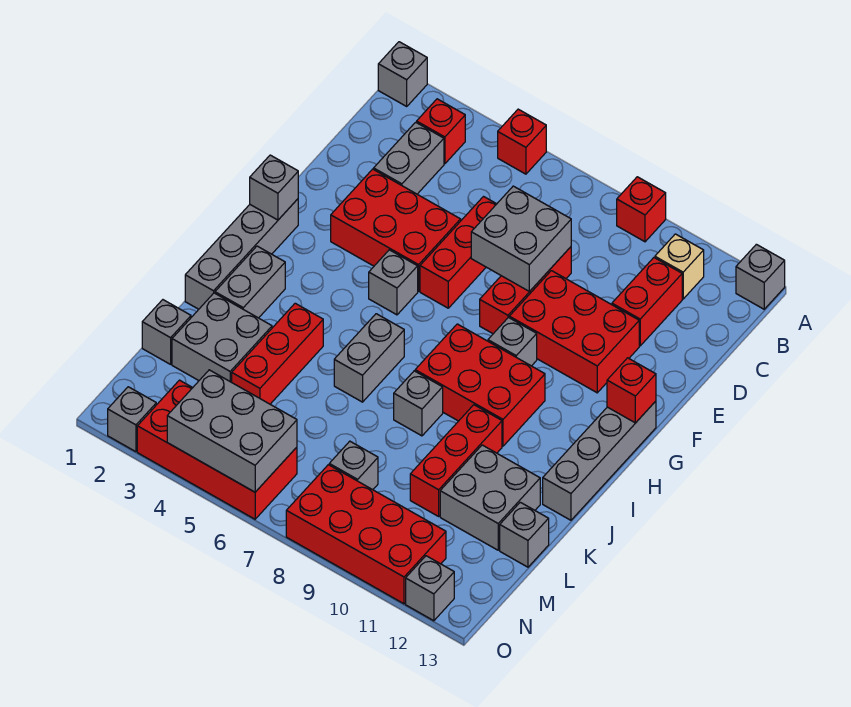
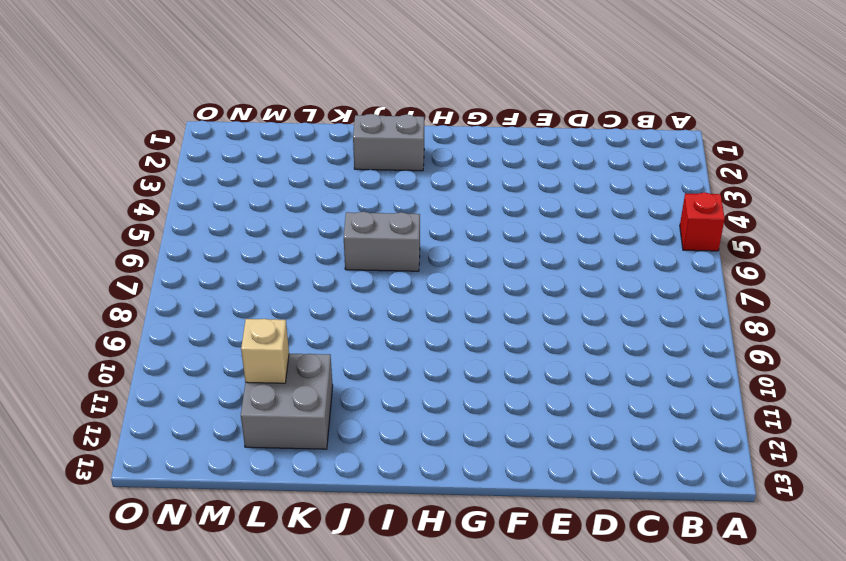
tan 1x1 brick [241,319,289,383] -> tan 1x1 brick moved to [655,234,704,299]
none -> grey 1x1 brick [378,42,427,106]
none -> red 1x1 brick [617,177,666,242]
none -> grey 1x1 brick [736,244,785,309]
none -> red 1x1 brick [417,99,465,164]

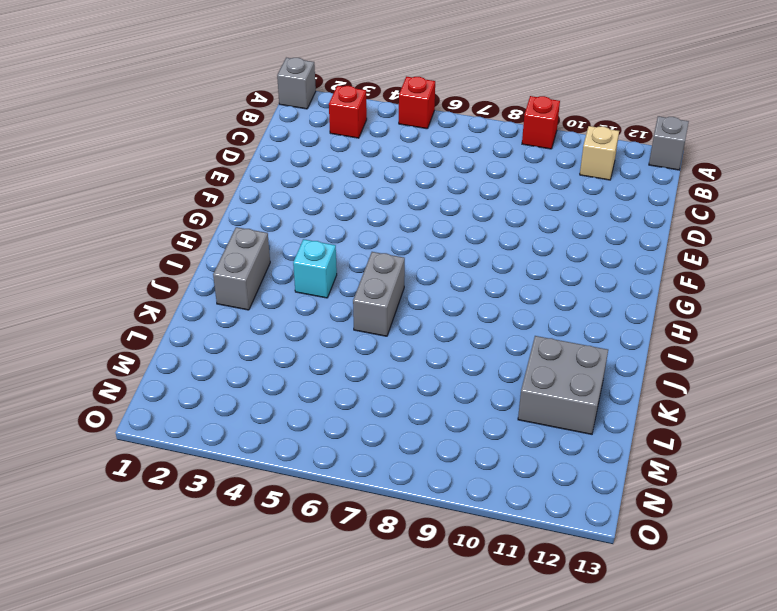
cyan 1x1 brick [293,239,337,298] -> none
none -> grey 1x2 brick [374,122,444,194]
none -> red 1x2 brick [612,258,682,346]
none -> red 1x3 brick [420,197,496,308]
none -> red 1x3 brick [480,247,571,334]

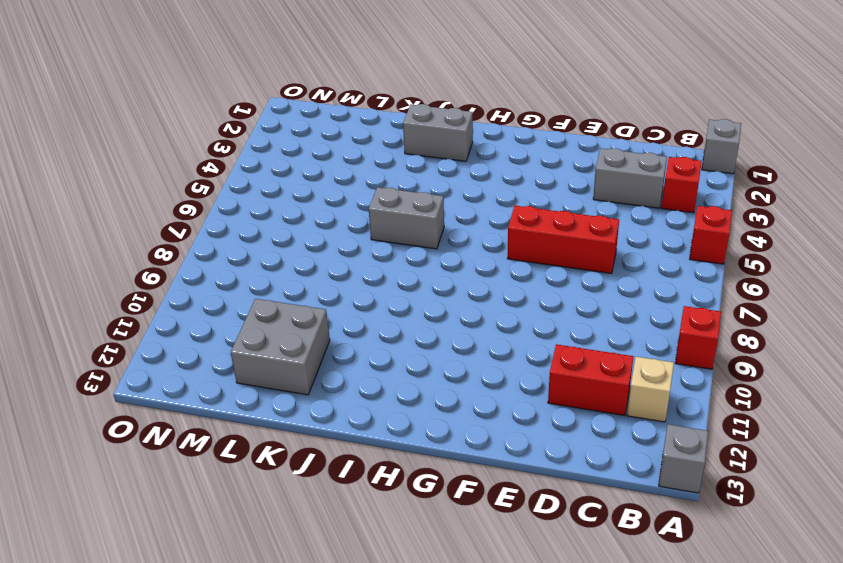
none -> red 1x3 brick [480,247,571,334]
none -> red 2x3 brick [331,169,461,291]
none -> red 2x3 brick [509,271,639,393]
none -> grey 1x4 brick [185,199,298,309]

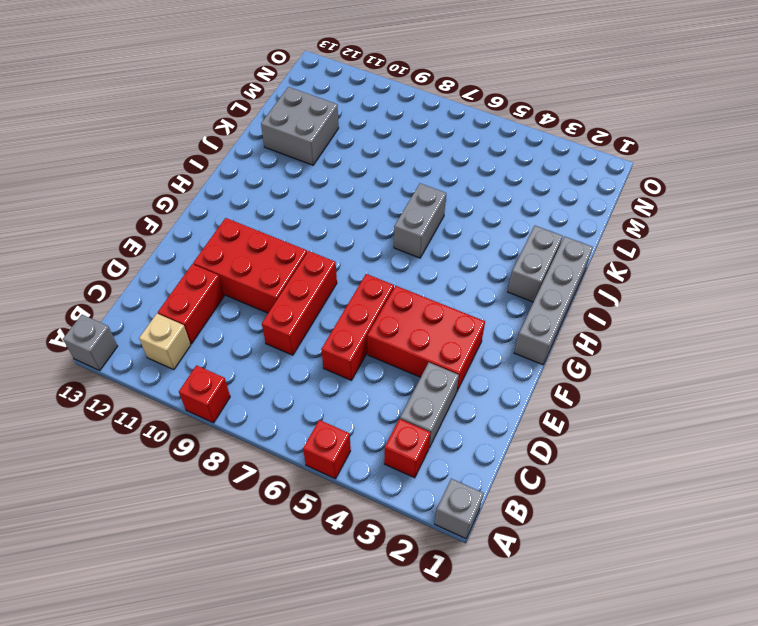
none -> grey 1x1 brick [369,250,418,315]
none -> grey 1x1 brick [488,318,537,366]
none -> grey 1x4 brick [543,401,656,520]
none -> red 2x3 brick [415,324,545,446]

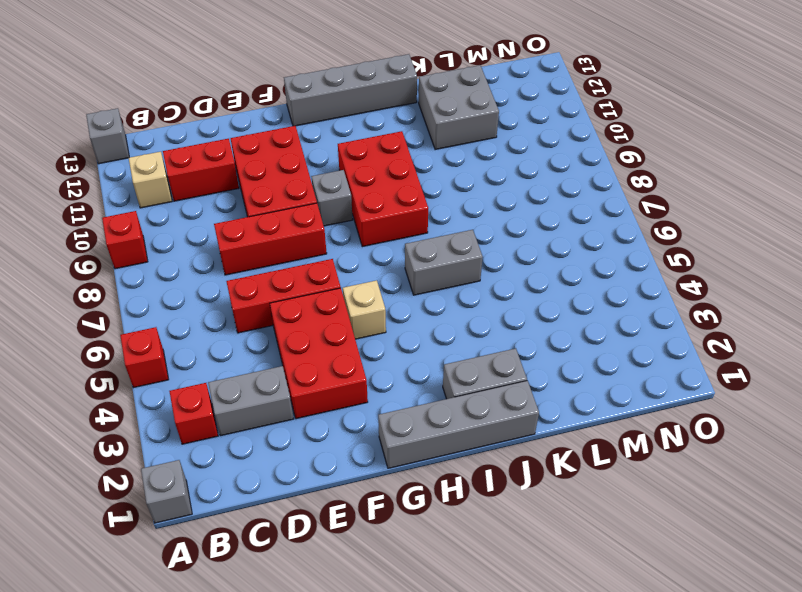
tan 1x1 brick [343,280,386,339] -> grey 1x1 brick [369,250,418,315]
none -> red 1x3 brick [232,303,323,404]
none -> grey 1x1 brick [394,371,443,436]
none -> red 1x3 brick [410,405,502,516]
none -> grey 2x2 brick [172,293,272,382]

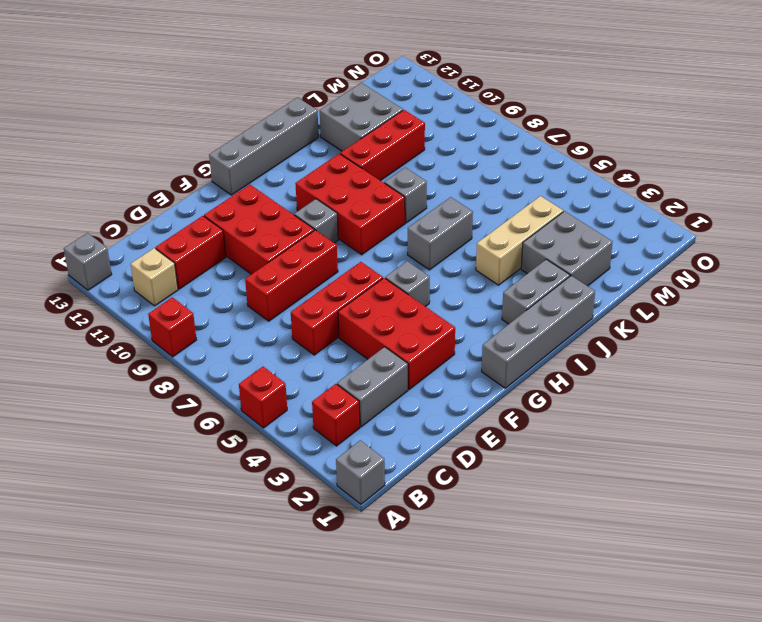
tan 1x3 brick [476,196,563,285] -> red 1x3 brick [232,303,323,404]
none -> grey 1x1 brick [142,300,191,364]
none -> grey 1x1 brick [500,502,549,567]
none -> grey 1x1 brick [329,441,378,490]
none -> red 2x4 brick [137,380,297,519]

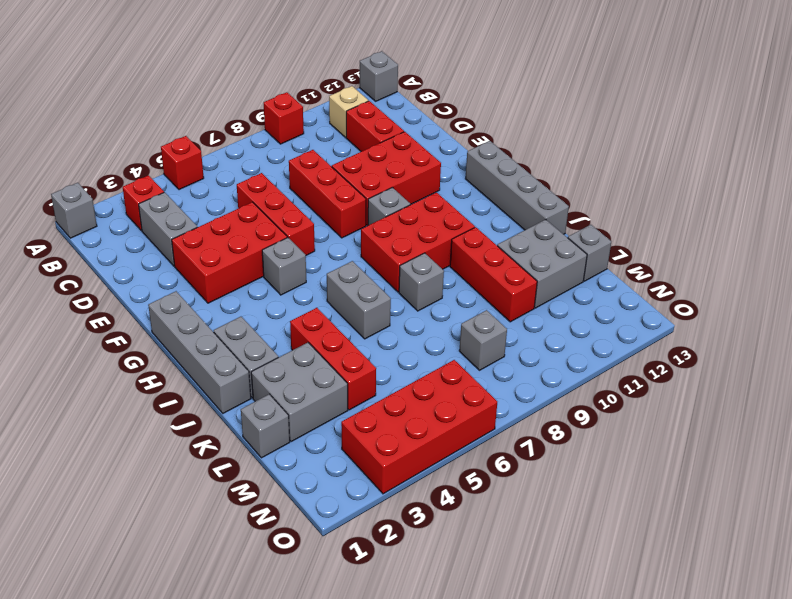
none -> red 2x4 brick [286,465,446,604]
none -> grey 1x1 brick [108,387,156,452]
none -> grey 1x1 brick [406,556,454,621]
none -> grey 2x2 brick [471,186,571,292]

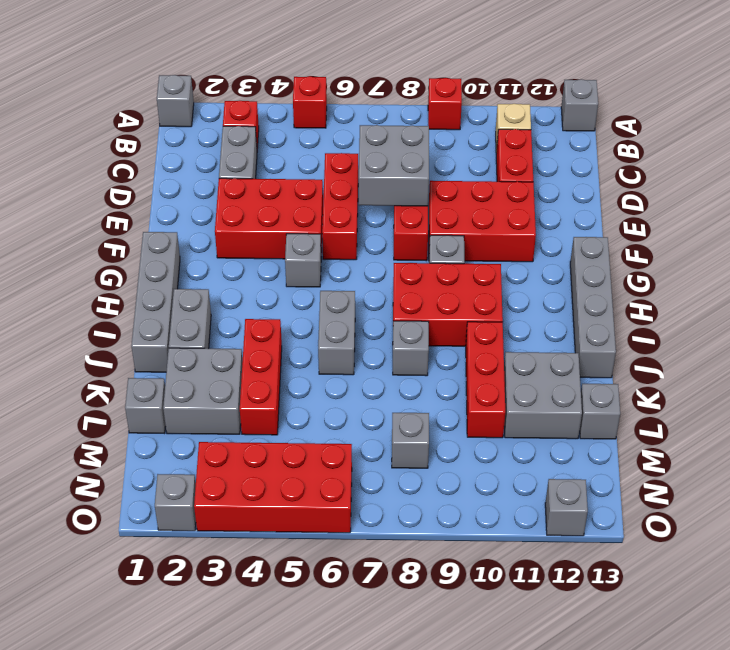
none -> red 2x4 brick [286,465,446,604]
none -> grey 1x1 brick [250,155,298,220]
none -> red 1x1 brick [607,358,656,423]
none -> grey 2x3 brick [167,370,297,492]

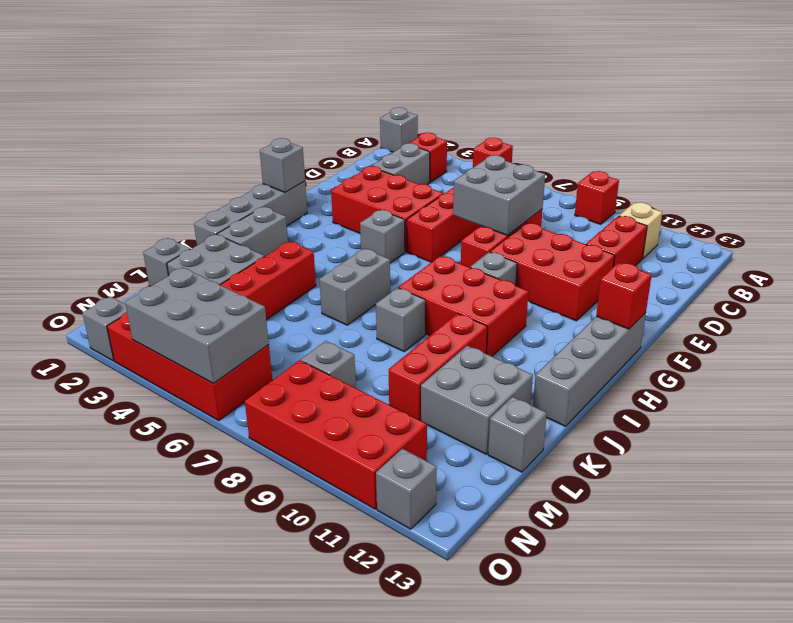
none -> grey 1x1 brick [736,244,785,309]

